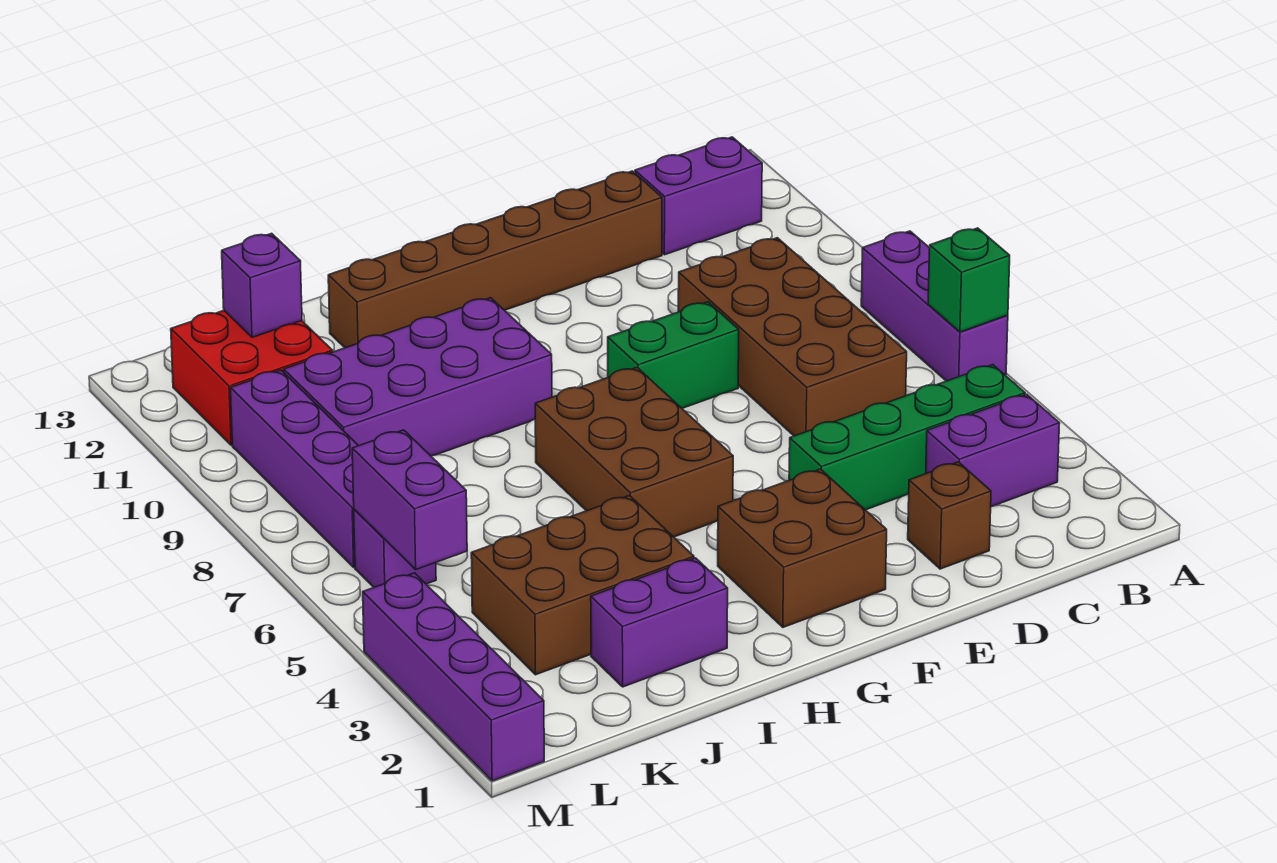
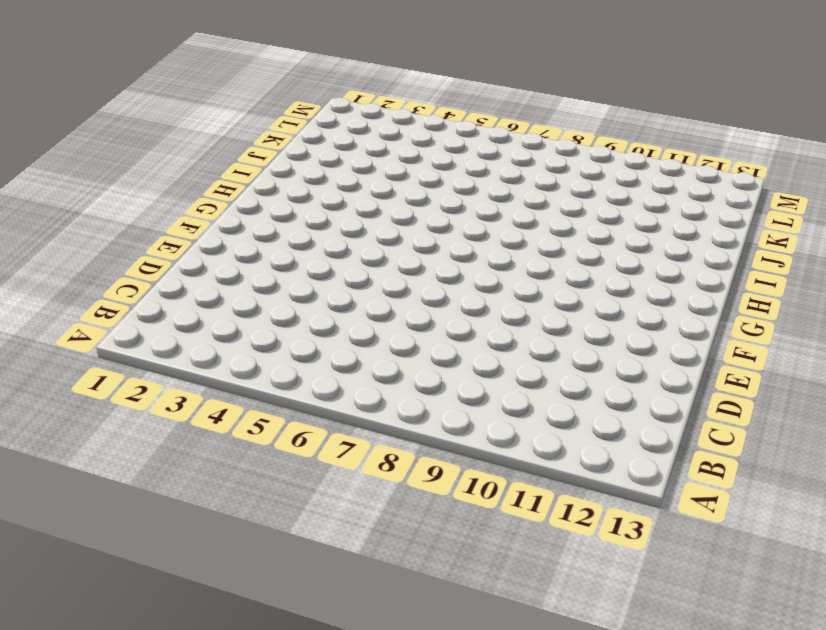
none -> purple 1x3 brick [861,231,1008,381]
none -> purple 1x2 brick [926,394,1060,507]
none -> green 1x4 brick [789,365,1025,510]

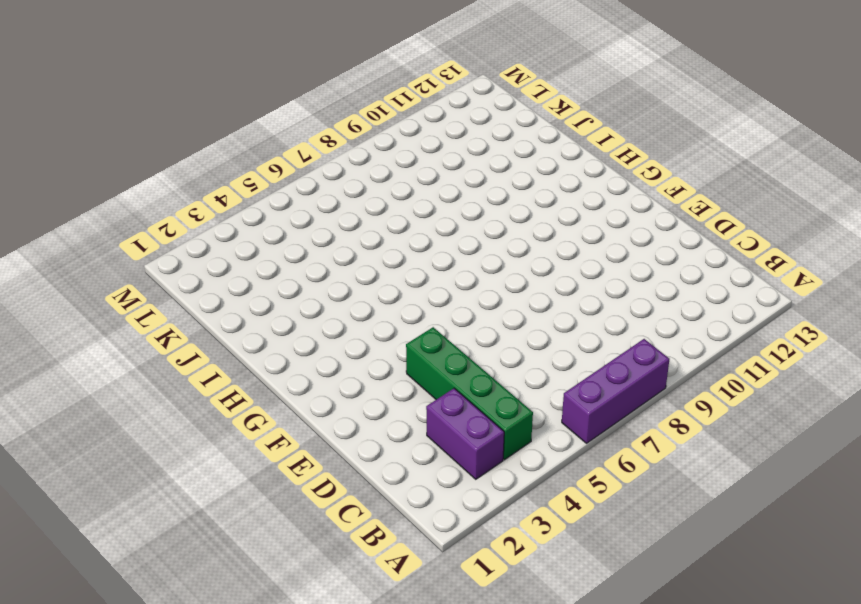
none -> purple 1x2 brick [635,137,762,255]
none -> brown 2x4 brick [678,238,907,436]
none -> brown 1x1 brick [908,462,991,569]

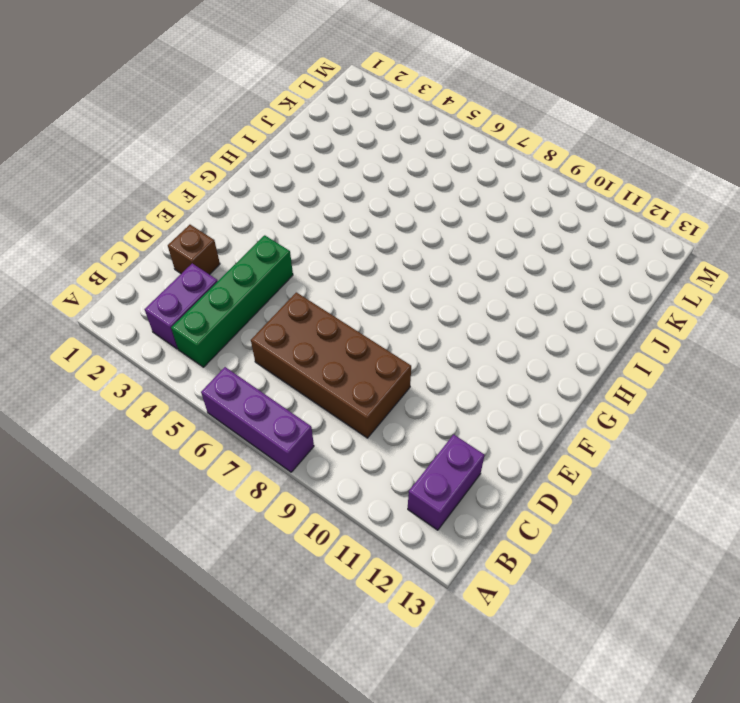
none -> brown 1x6 brick [328,171,662,348]
none -> green 1x2 brick [608,302,739,408]
none -> brown 2x2 brick [718,469,887,627]

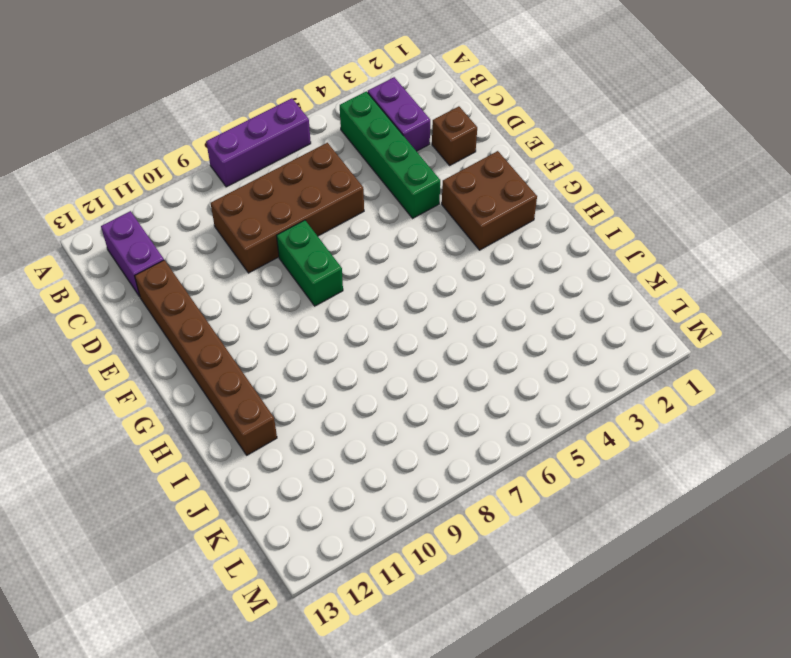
none -> brown 2x3 brick [535,367,733,537]
none -> purple 2x4 brick [284,298,552,456]
none -> purple 1x2 brick [591,558,728,687]

